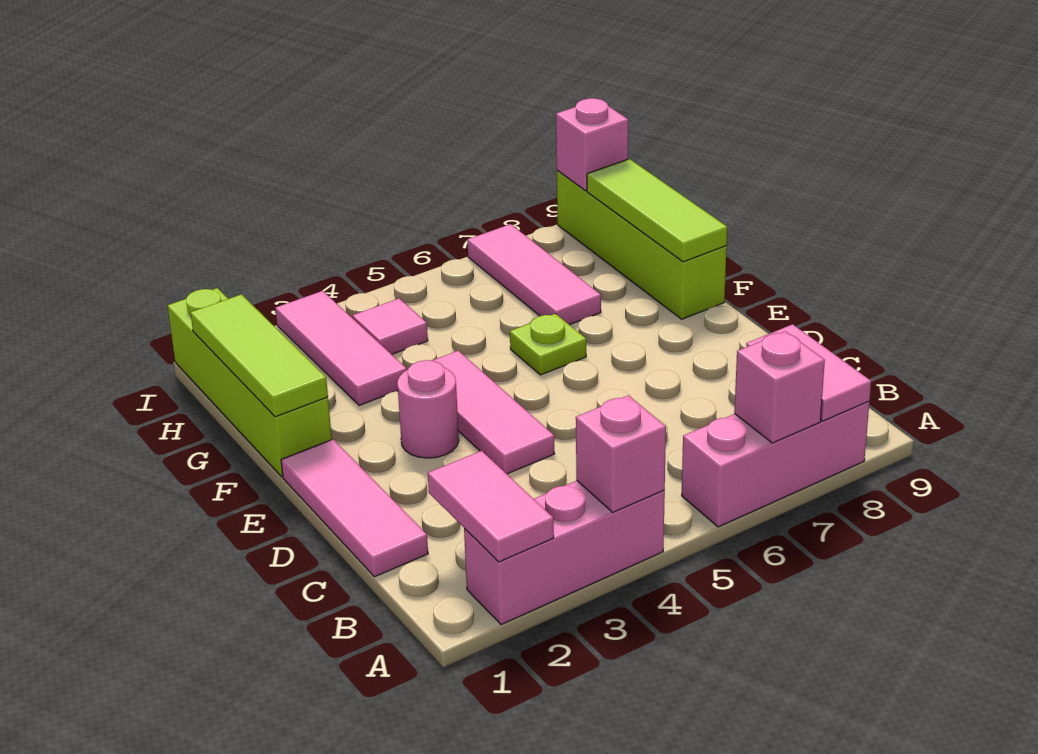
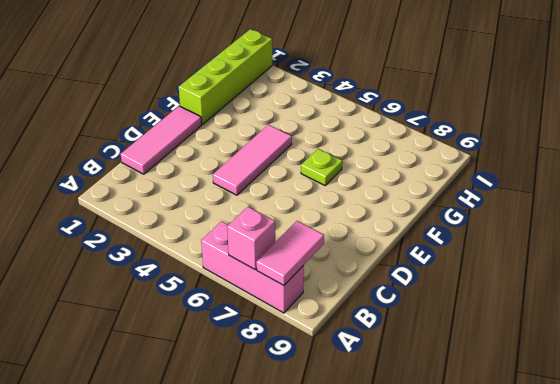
none -> pink 1x3 brick [464,481,665,625]
none -> pink 1x1 round brick [397,360,459,458]
none -> lime 1x4 brick [557,170,727,319]

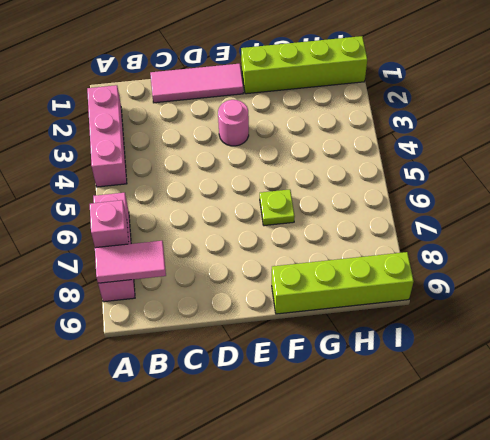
none -> pink 1x3 tile [432,351,555,474]
none -> pink 1x3 tile [275,291,407,406]
none -> pink 1x3 tile [467,224,601,325]

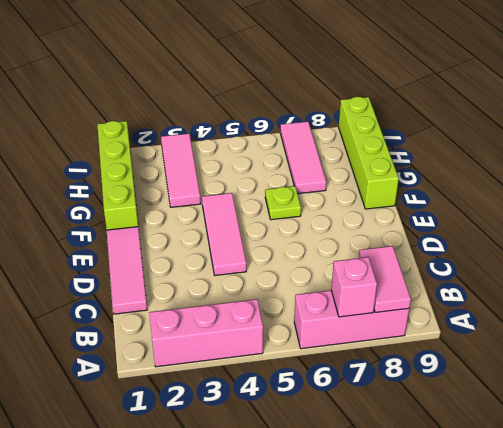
none -> pink 1x1 round brick [397,360,459,458]
none -> pink 1x1 tile [353,298,428,354]
none -> pink 1x2 tile [428,451,554,562]

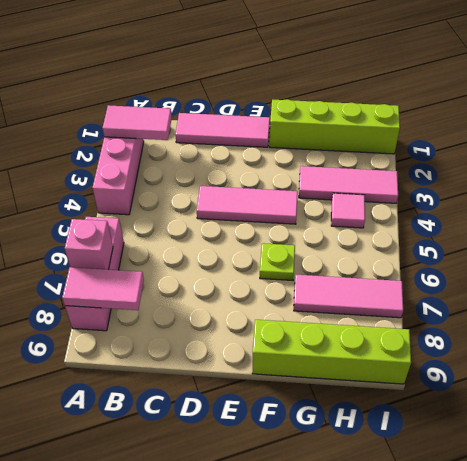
none -> pink 1x1 round brick [397,360,459,458]
none -> pink 1x1 brick [576,395,666,512]
none -> lime 1x3 tile [191,294,328,417]

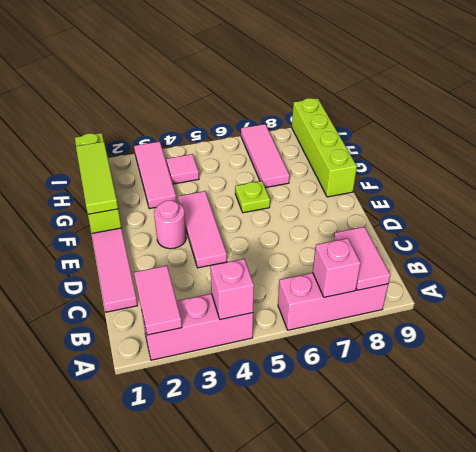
none -> lime 1x3 tile [587,159,727,262]
none -> pink 1x1 brick [556,98,628,191]

